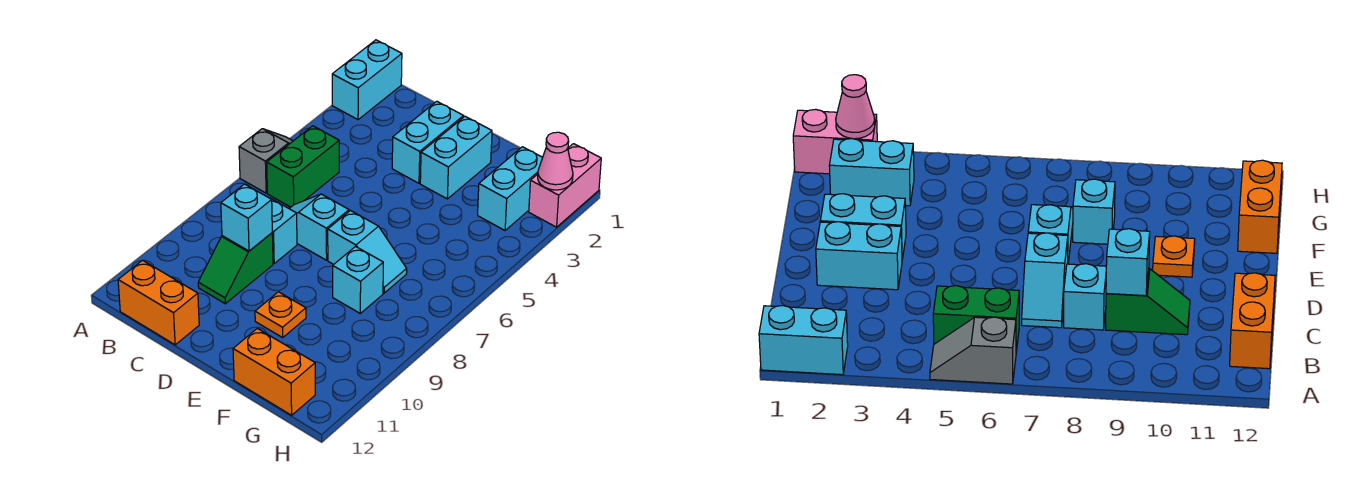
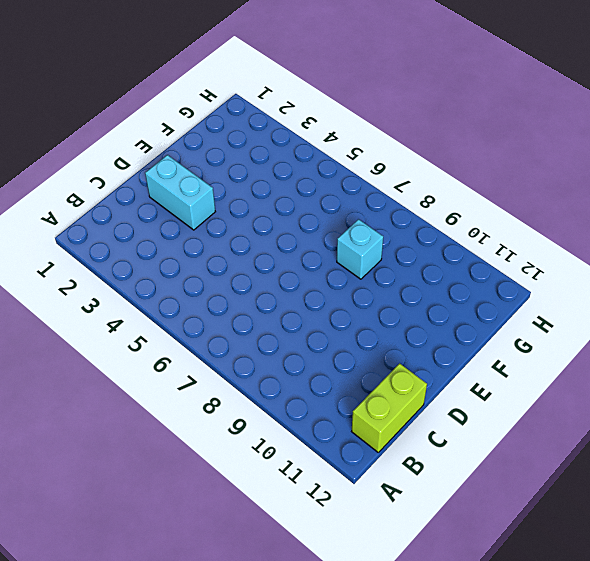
lime 1x2 brick [352,363,427,452] -> orange 1x2 brick [118,260,199,345]
none -> cyan 1x2 brick [332,40,402,120]
none -> grey 1x2 slope [239,129,293,193]
none -> green 1x2 brick [267,126,339,207]

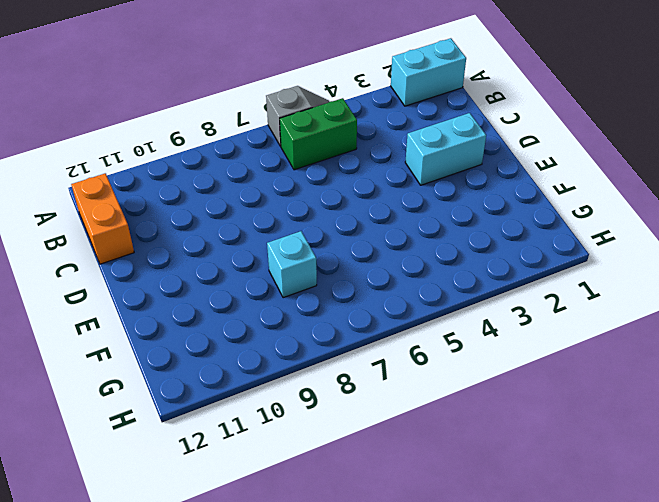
none -> cyan 1x2 slope [289,194,349,260]
none -> cyan 1x1 brick [270,198,297,263]
none -> green 1x2 slope [198,233,273,304]

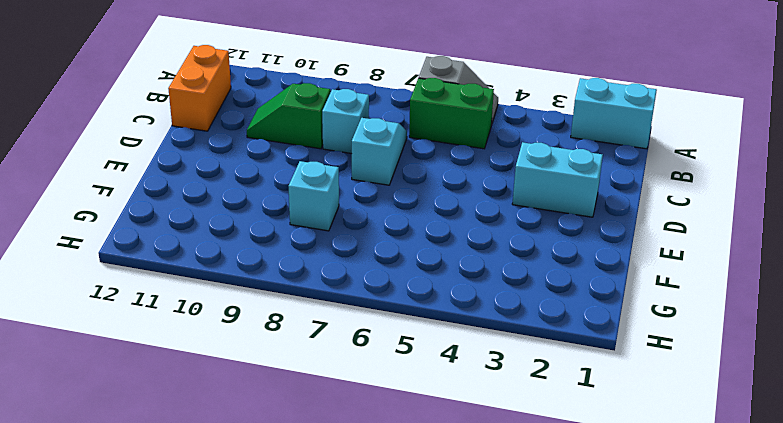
none -> cyan 1x2 brick [420,116,492,199]
none -> cyan 1x2 slope [328,211,407,293]
none -> orange 1x1 plate [255,292,306,338]

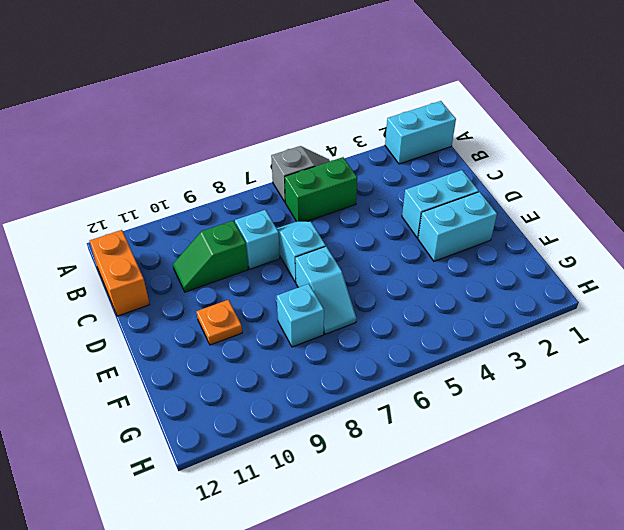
none -> orange 1x2 brick [233,328,315,415]
none -> cyan 1x2 brick [478,147,543,230]
none -> pink 1x2 brick [529,144,601,227]

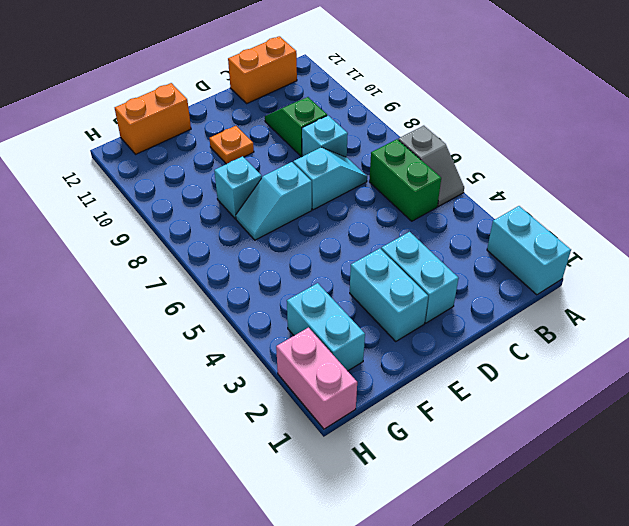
none -> cyan 1x1 brick [221,184,272,251]
none -> pink 1x1 cone [538,132,573,190]

